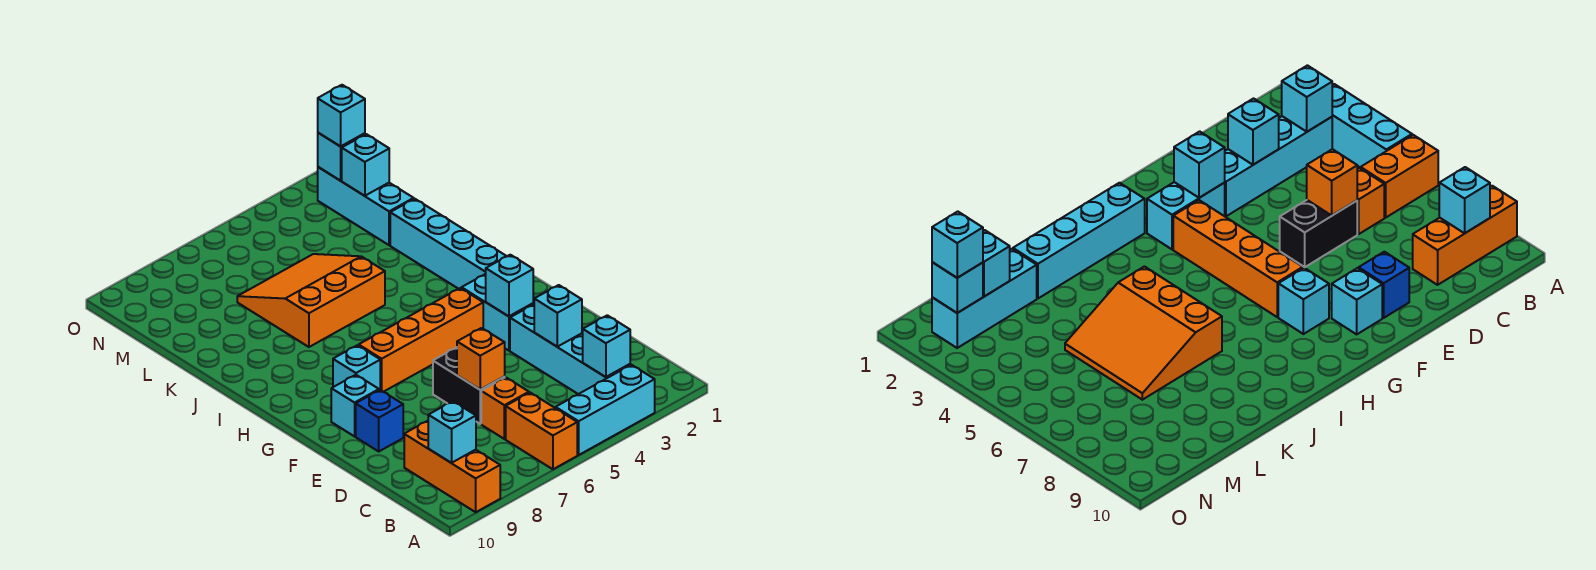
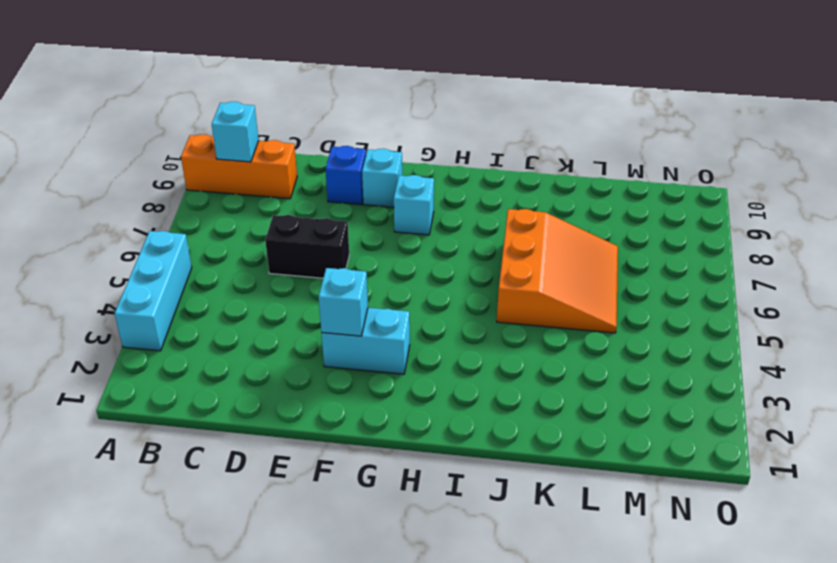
none -> orange 1x2 brick [506,393,577,469]
none -> cyan 1x4 brick [510,304,630,394]
none -> orange 1x1 brick [481,377,529,439]

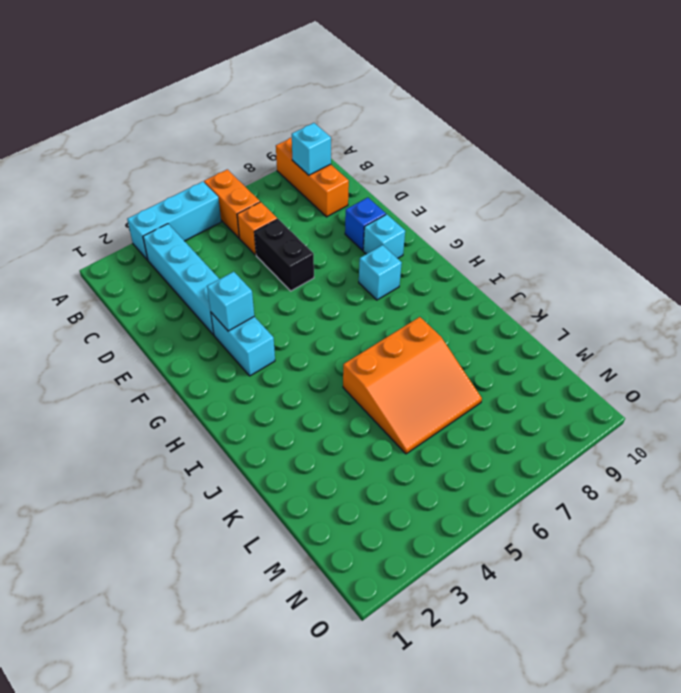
none -> orange 1x4 brick [359,288,483,392]
none -> cyan 1x4 brick [390,199,507,289]
none -> cyan 1x3 brick [318,167,414,245]

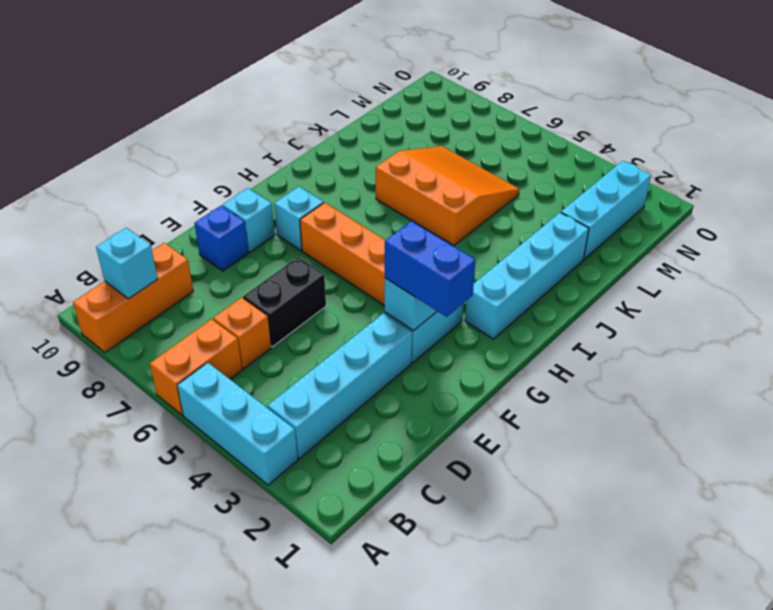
blue 1x2 brick [385,221,476,317] -> none
none -> cyan 1x1 brick [583,315,630,377]
none -> cyan 1x1 brick [534,285,582,347]
none -> orange 1x1 brick [457,328,505,390]

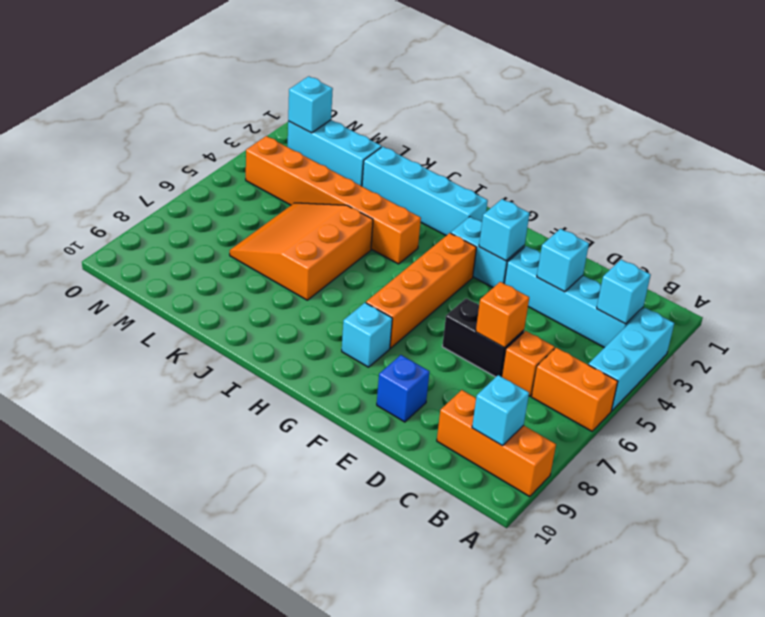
orange 1x6 brick [246,136,421,264] -> none
none -> cyan 1x1 brick [331,375,379,436]
none -> cyan 1x1 brick [342,134,389,196]
none -> cyan 1x1 brick [318,85,365,146]

